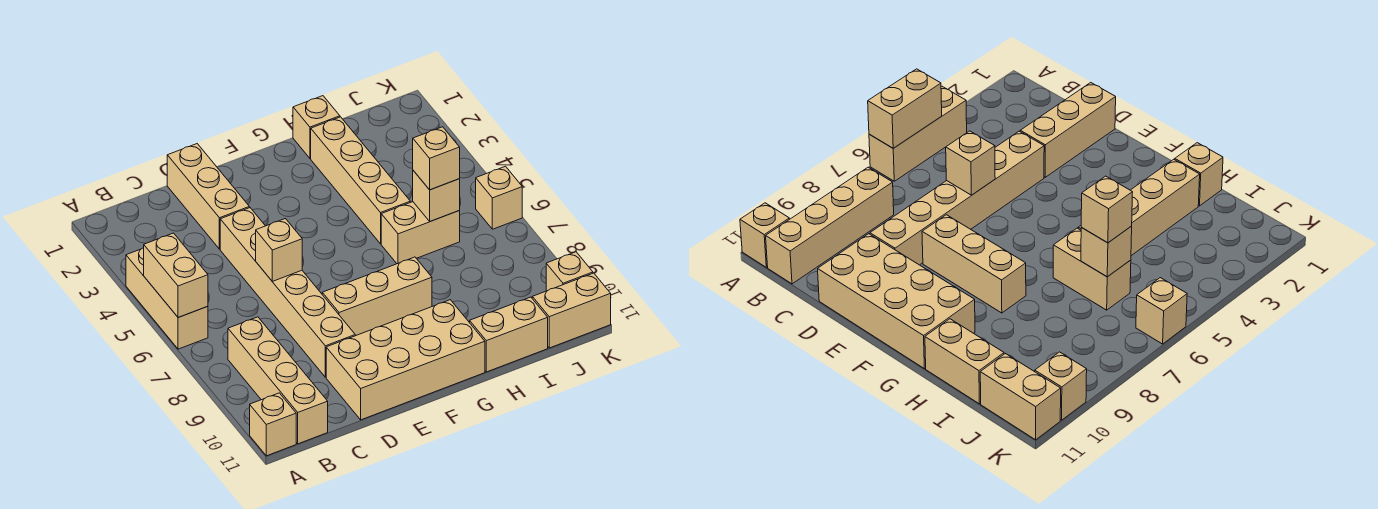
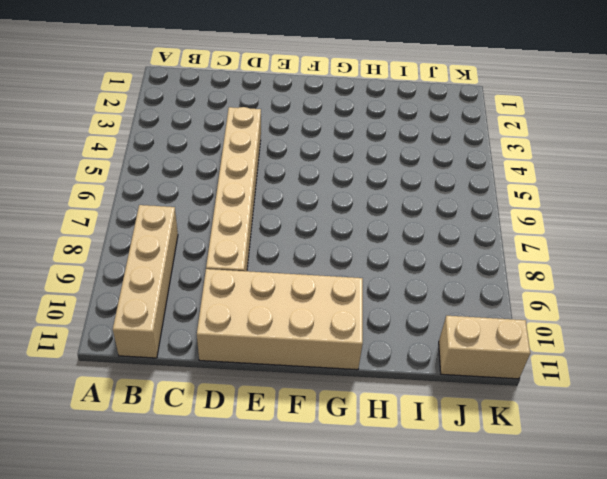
none -> tan 1x3 brick [126,248,208,349]
none -> tan 1x1 brick [250,393,296,456]
none -> tan 1x3 brick [167,144,249,249]

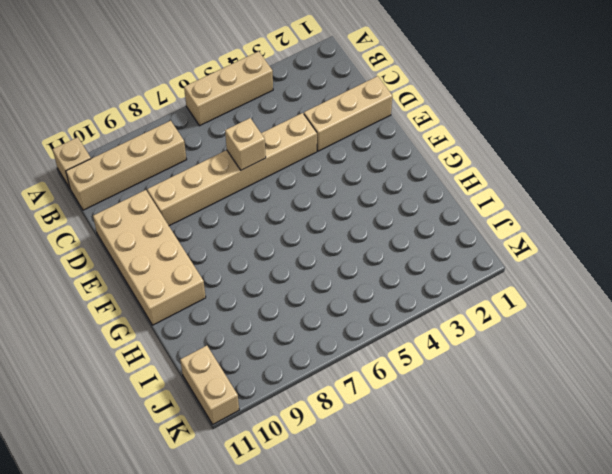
none -> tan 1x3 brick [322,257,432,336]
none -> tan 1x1 brick [293,96,340,158]
none -> tan 1x4 brick [311,117,410,244]

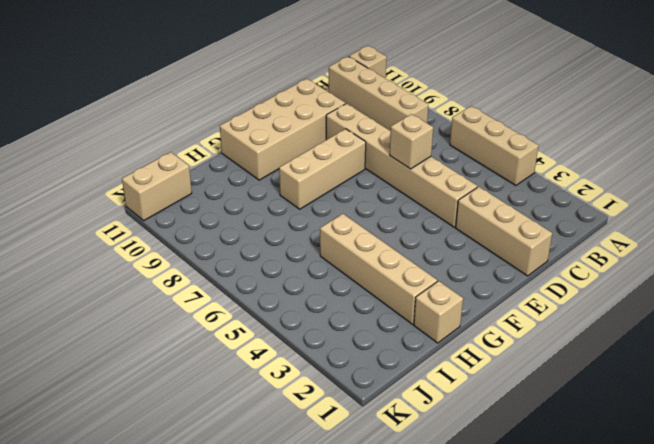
none -> tan 1x2 brick [381,202,460,264]
none -> tan 1x2 brick [470,297,548,372]
none -> tan 1x1 brick [476,166,522,229]

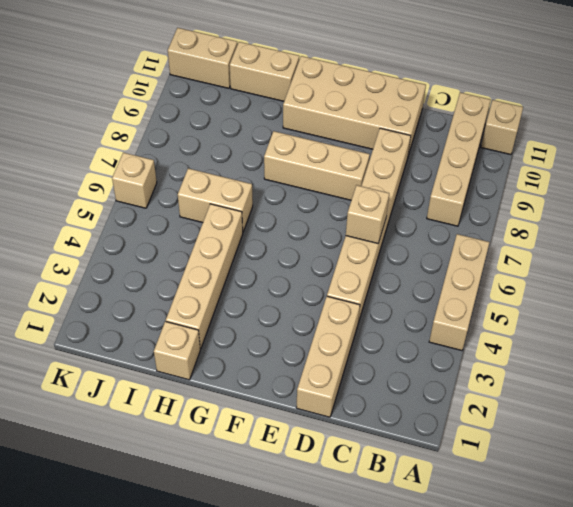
none -> tan 1x1 brick [546,252,593,291]
none -> tan 1x2 brick [144,233,208,318]
none -> tan 1x1 brick [413,171,460,221]

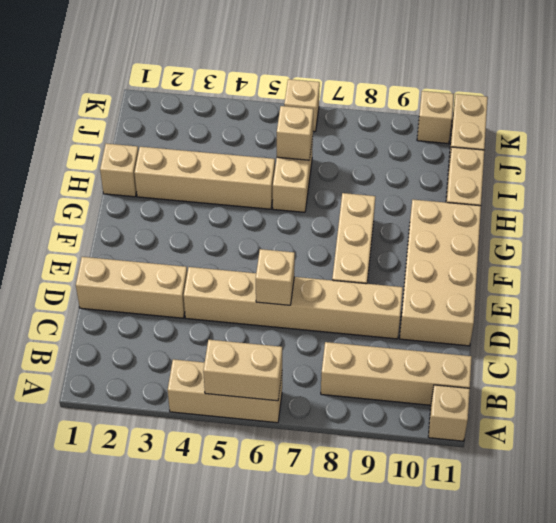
none -> tan 1x1 brick [413,127,460,190]

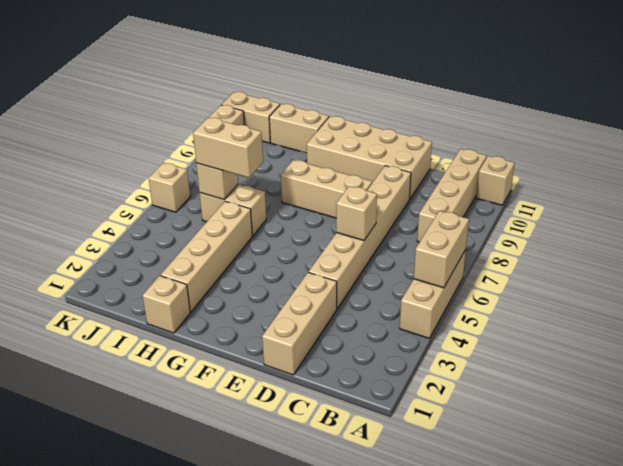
tan 1x2 brick [193,117,263,178] -> tan 1x1 brick [413,127,460,190]

